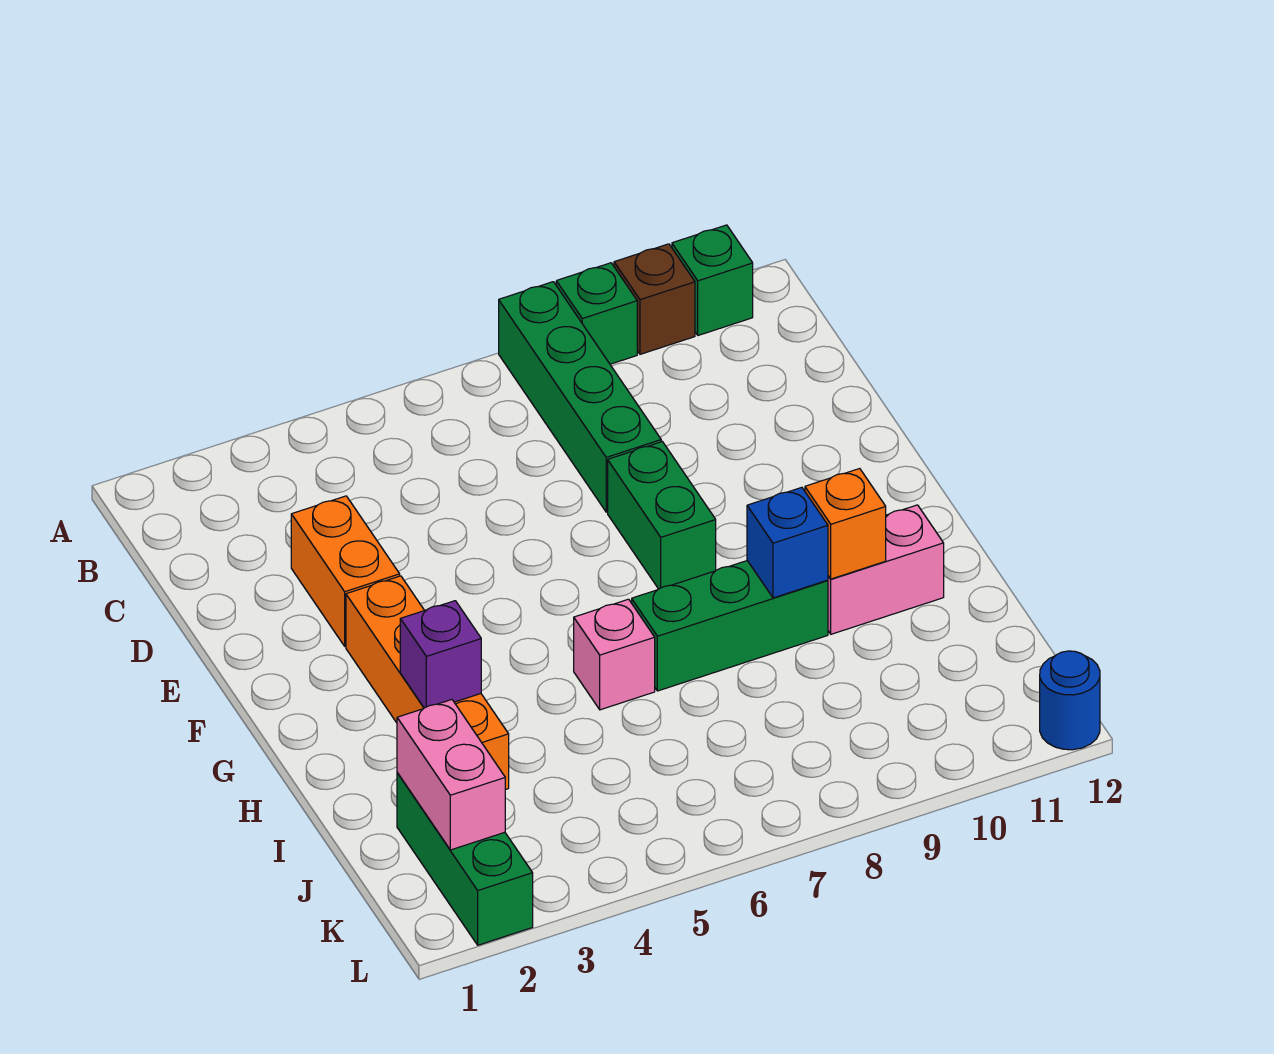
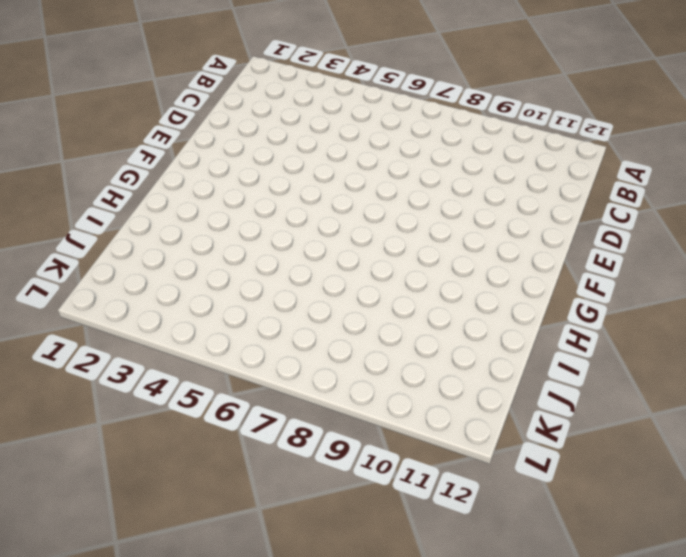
none -> green 1x4 brick [499,282,661,512]
none -> green 1x1 brick [556,263,637,364]
none -> brown 1x1 brick [614,244,695,354]

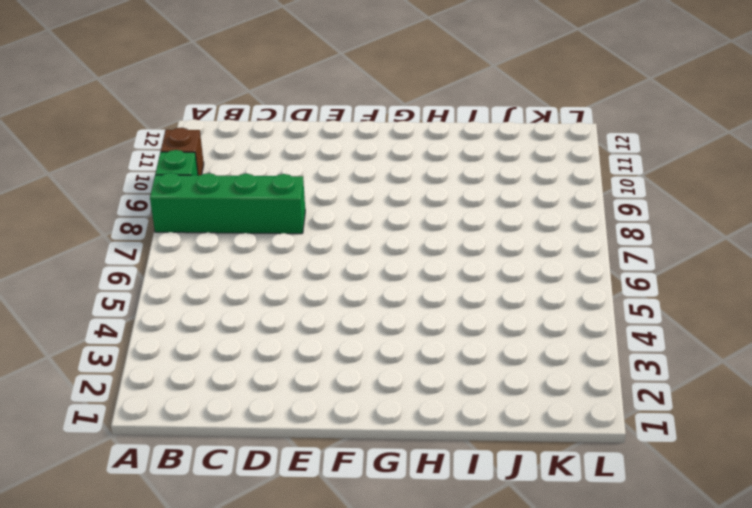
none -> green 1x1 brick [672,225,753,335]
none -> orange 1x2 brick [291,496,400,646]
none -> green 1x2 brick [608,442,716,589]

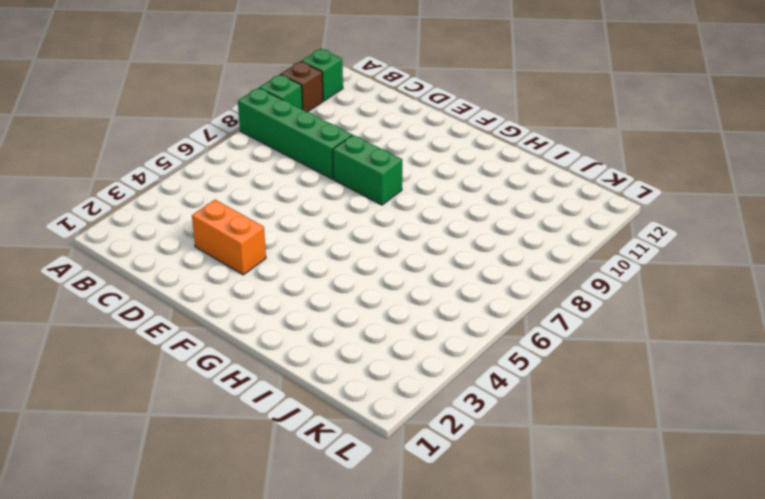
none -> orange 1x4 brick [346,576,509,790]
none -> pink 1x1 brick [574,599,655,710]
none -> green 1x3 brick [632,561,828,691]

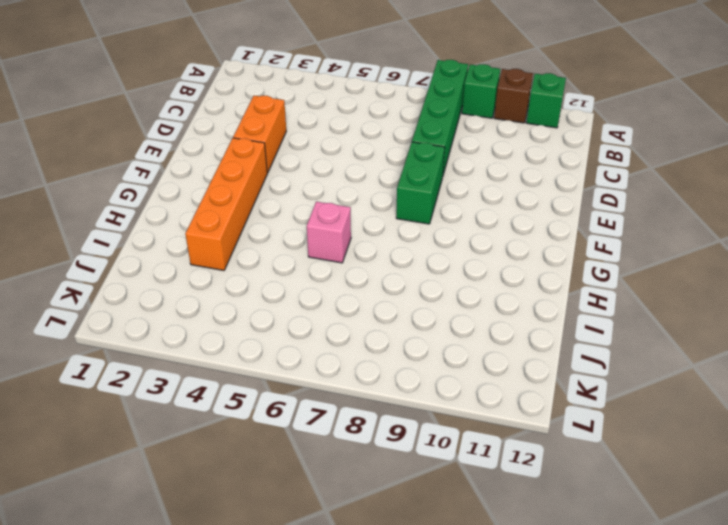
none -> green 1x3 brick [632,561,828,691]
none -> pink 1x2 brick [828,505,944,634]
none -> green 1x3 brick [397,773,533,945]

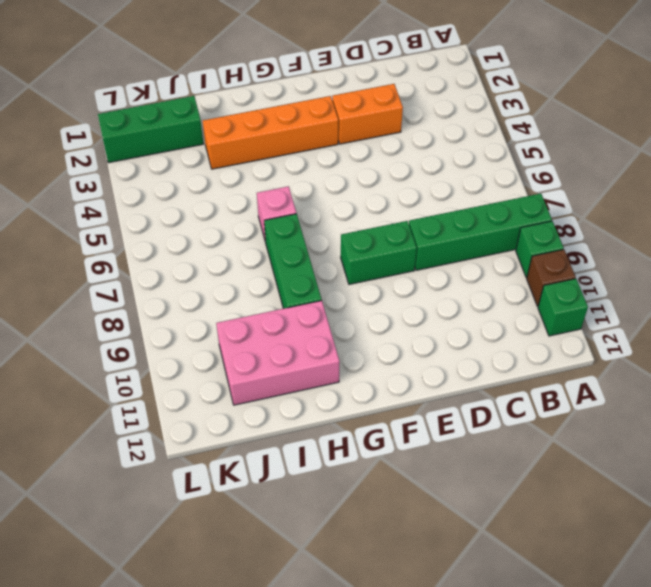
pink 2x3 brick [216,301,340,405] -> pink 1x2 brick [828,505,944,634]
none -> blue 1x1 round brick [1040,651,1100,750]
none -> purple 1x1 brick [400,601,481,708]
none -> blue 1x1 brick [747,487,828,598]

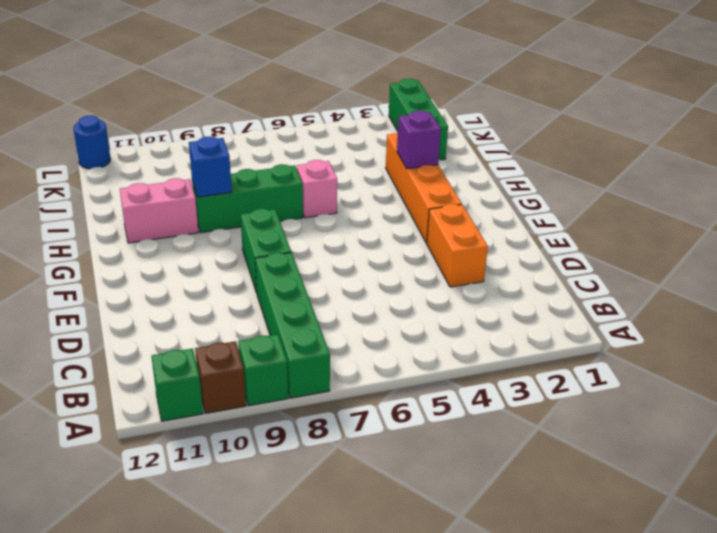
none -> orange 1x1 brick [805,469,886,579]
none -> pink 1x2 brick [397,700,505,850]

